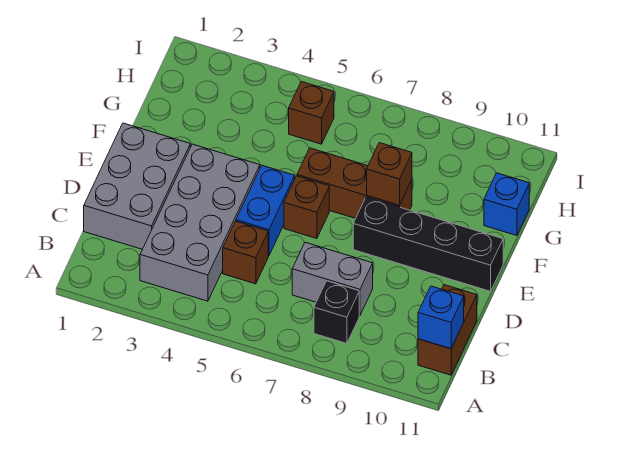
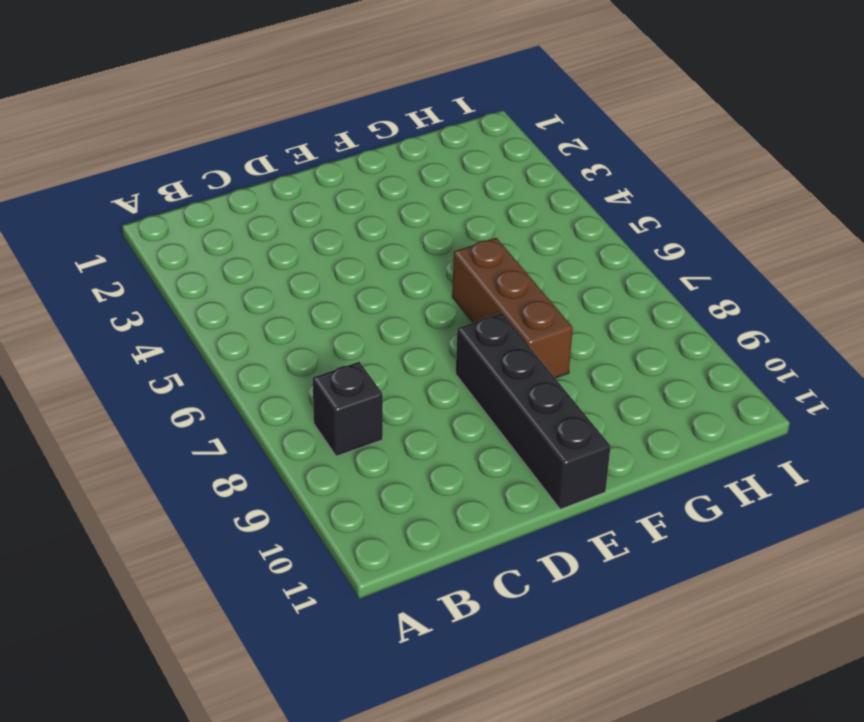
none -> grey 2x4 brick [140,144,260,301]
none -> brown 1x2 brick [418,285,477,375]
none -> grey 2x3 brick [84,123,190,249]

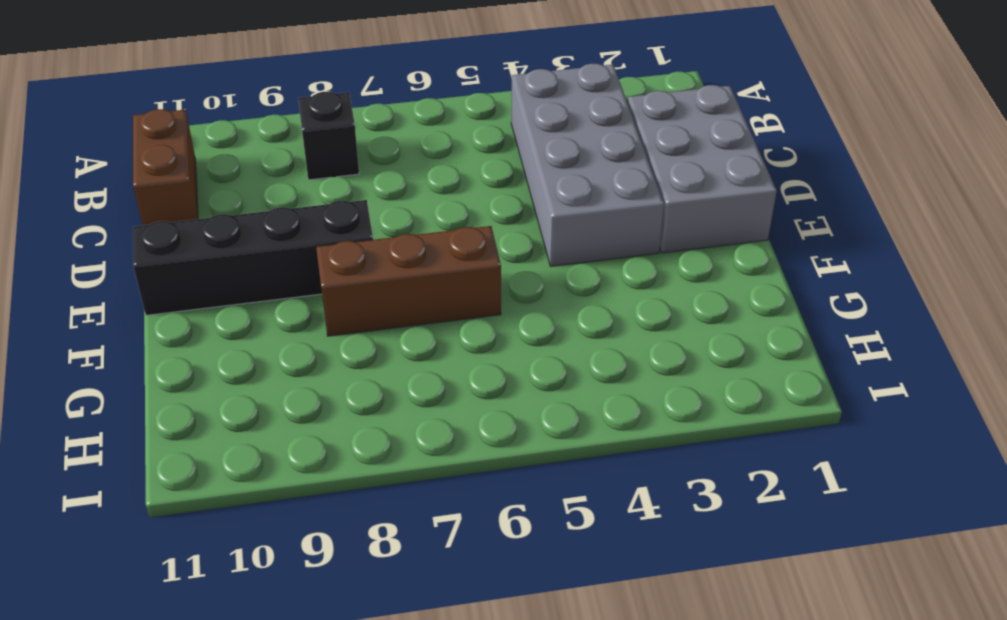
none -> brown 1x1 brick [223,221,268,284]
none -> grey 1x2 brick [292,242,373,316]
none -> blue 1x2 brick [236,165,295,256]

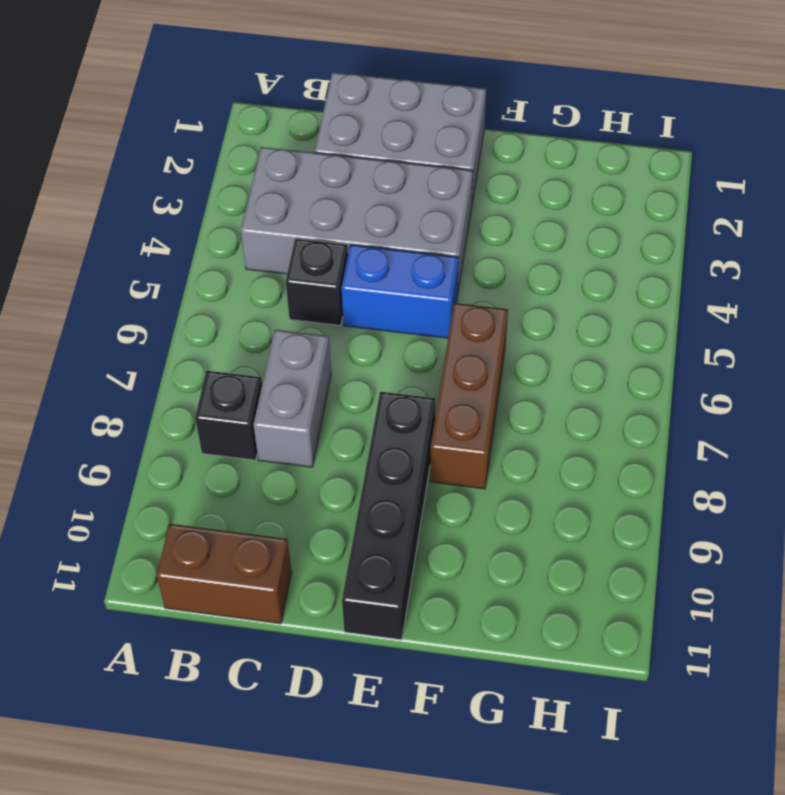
black 1x1 brick [286,238,348,326] -> brown 1x1 brick [223,221,268,284]
none -> brown 1x1 brick [284,176,329,239]
none -> blue 1x1 brick [484,173,529,236]
none -> brown 1x1 brick [289,82,334,144]

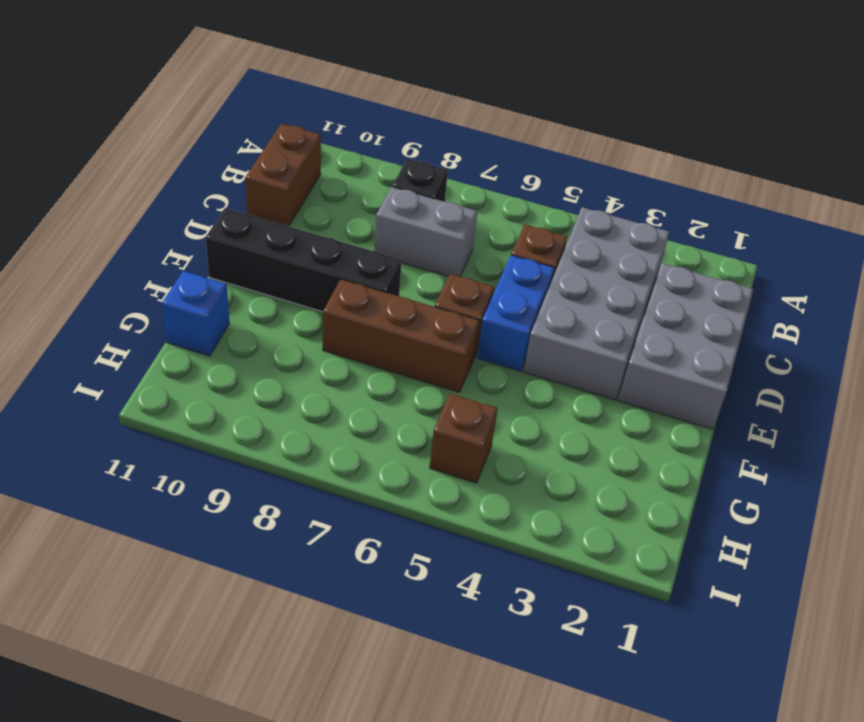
none -> blue 1x1 brick [418,286,464,349]
none -> brown 1x1 brick [367,143,412,205]

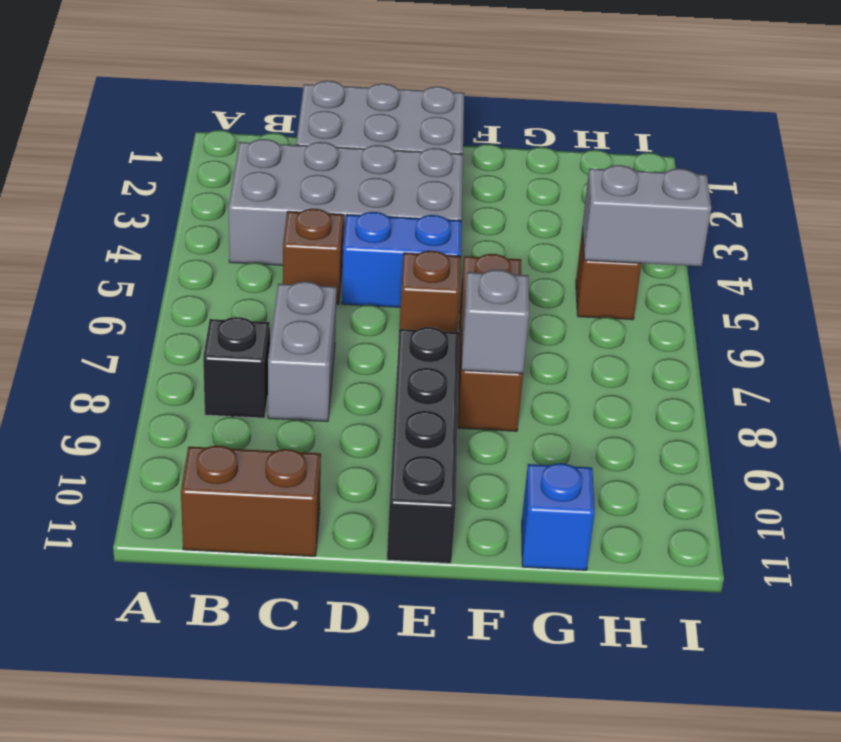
grey 1x1 brick [462,270,529,374] -> brown 1x1 brick [367,143,412,205]
grey 1x2 brick [582,165,711,266] -> none
none -> blue 1x1 brick [418,286,464,349]

